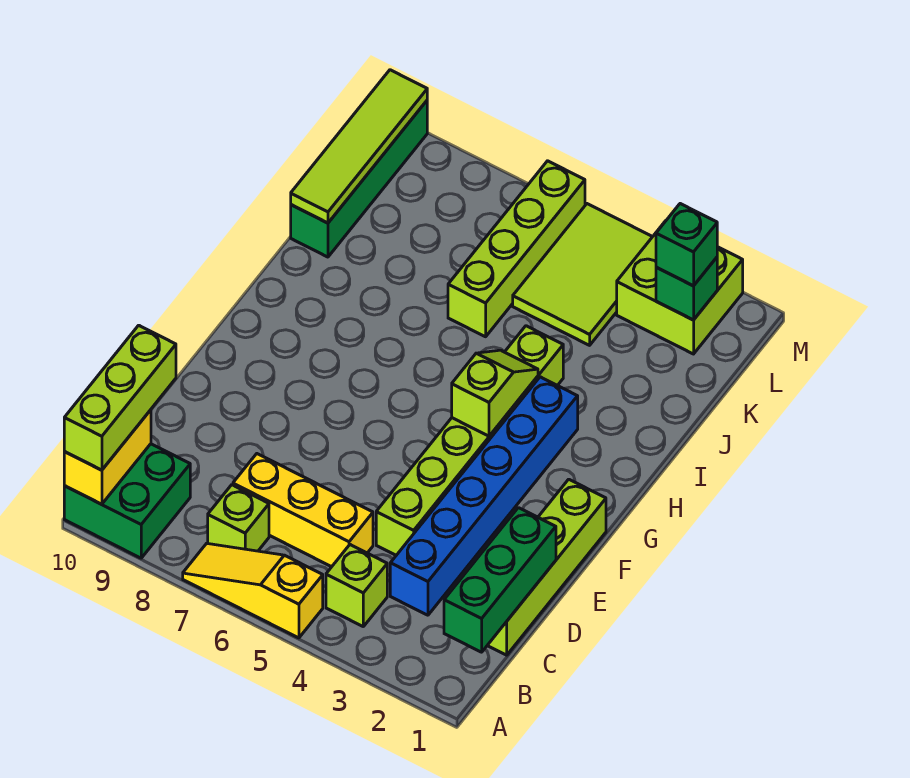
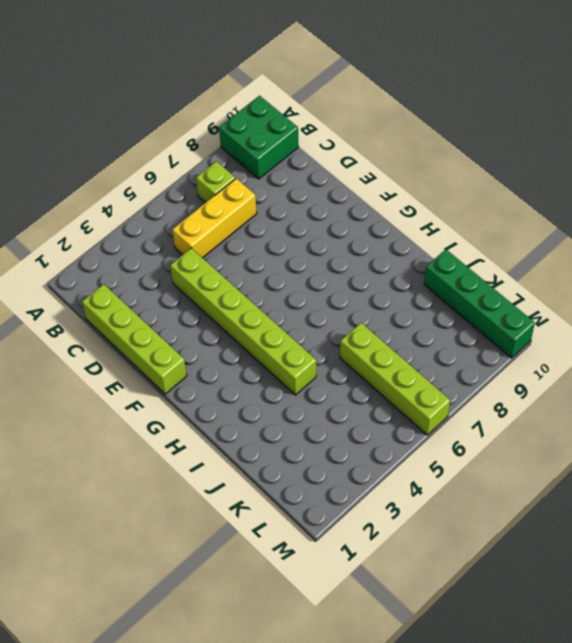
none -> yellow 1x3 slope [183,543,323,638]
none -> lime 1x1 brick [326,545,387,626]
none -> blue 1x6 brick [390,377,578,615]

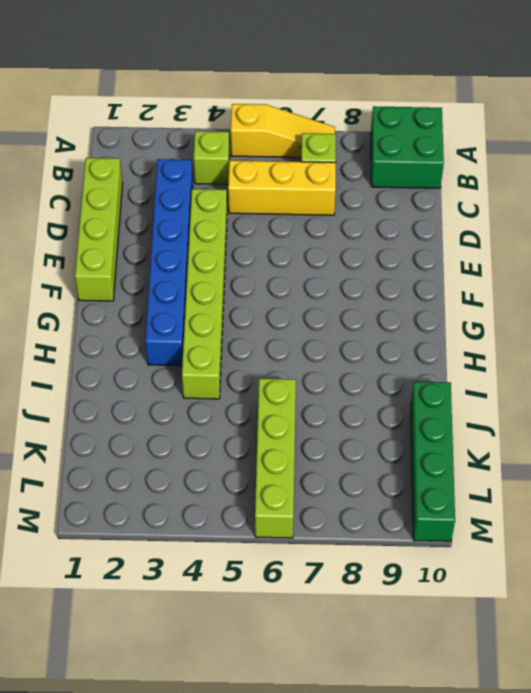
none -> lime 2x3 tile [513,204,652,345]
none -> lime 2x2 brick [617,222,743,354]
none -> yellow 1x2 brick [64,410,151,504]

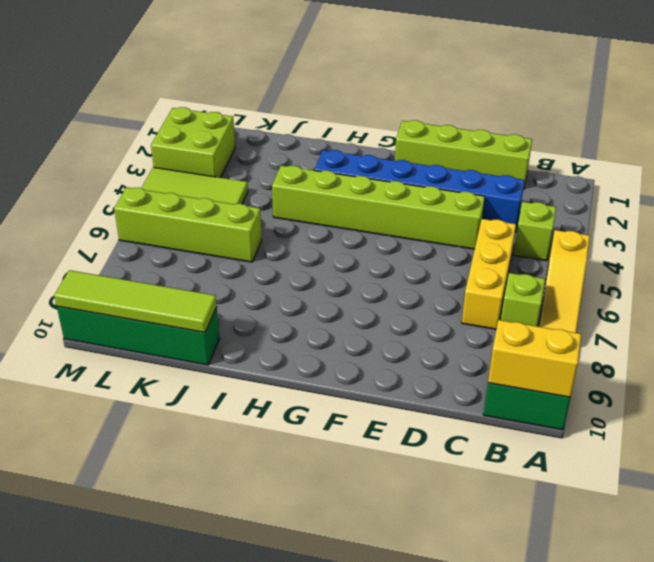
none -> green 1x3 brick [444,508,556,652]
none -> lime 1x2 slope [452,350,538,436]
none -> green 1x1 brick [656,257,717,320]

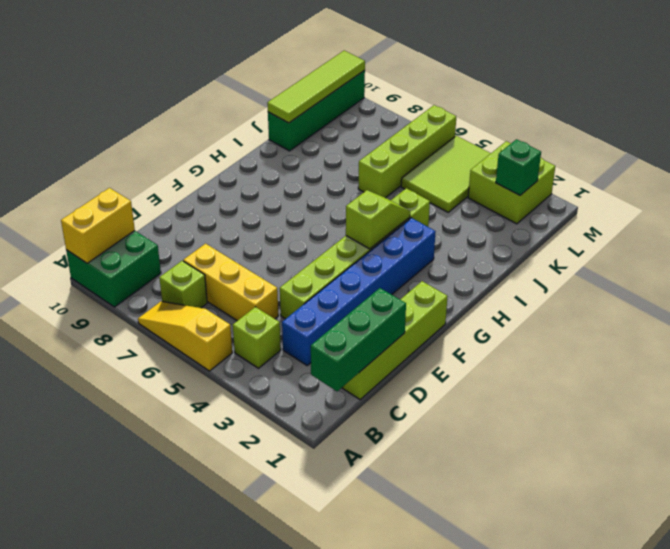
none -> lime 1x3 brick [64,325,176,470]
none -> green 1x1 brick [656,204,717,286]

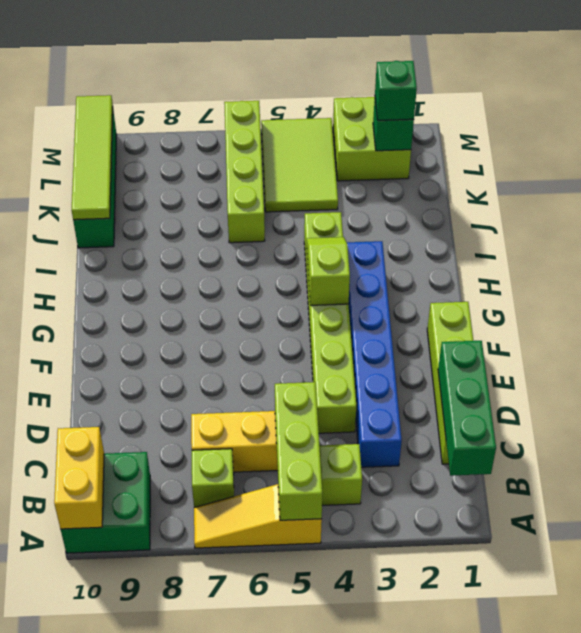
lime 1x3 brick [275,382,322,520] -> lime 1x3 brick moved to [64,325,176,470]

